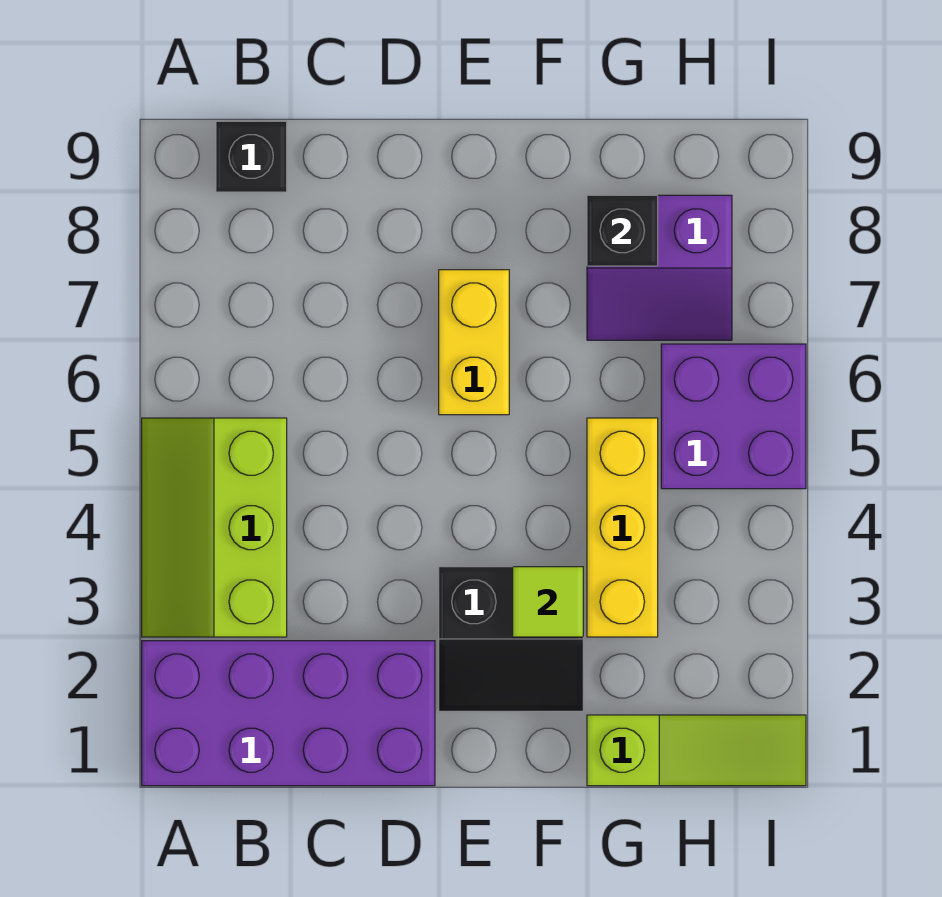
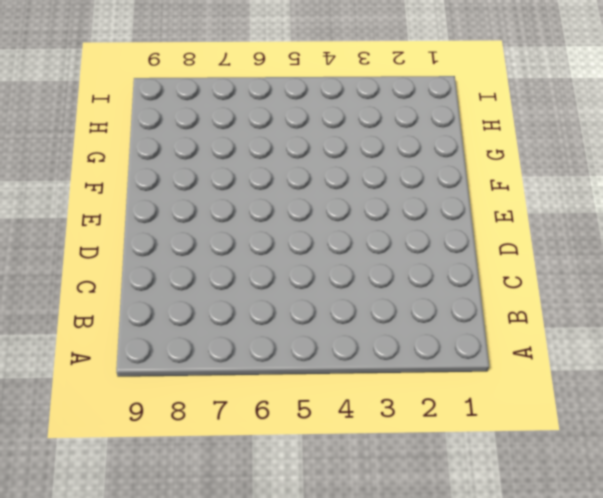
none -> purple 2x4 brick [142,641,435,786]
none -> lime 2x3 slope [142,418,287,637]

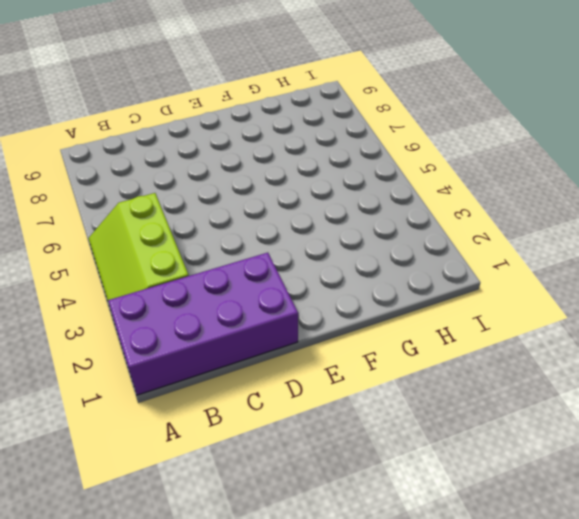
none -> black 1x1 brick [216,121,287,192]
none -> black 2x2 slope [439,567,583,711]

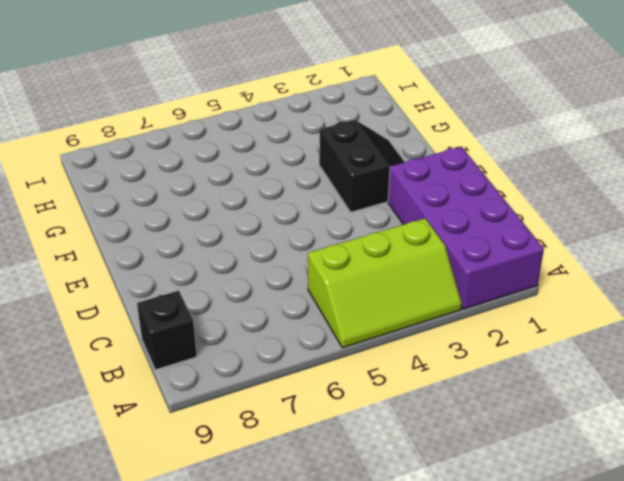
none -> yellow 1x2 brick [439,270,509,415]
none -> lime 1x3 slope [587,715,806,786]

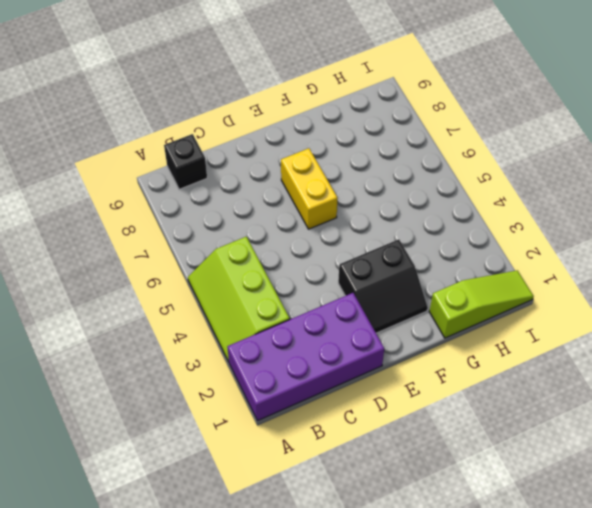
none -> yellow 1x3 brick [587,418,658,637]
none -> purple 2x2 slope [587,195,732,340]

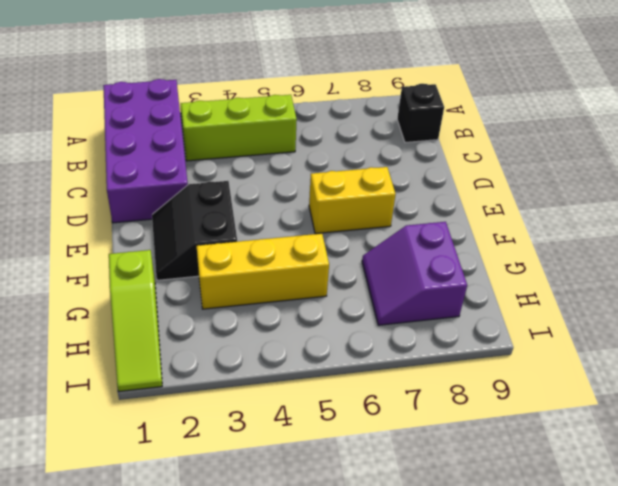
none -> purple 2x2 brick [661,344,806,489]
none -> lime 1x1 tile [513,567,583,637]

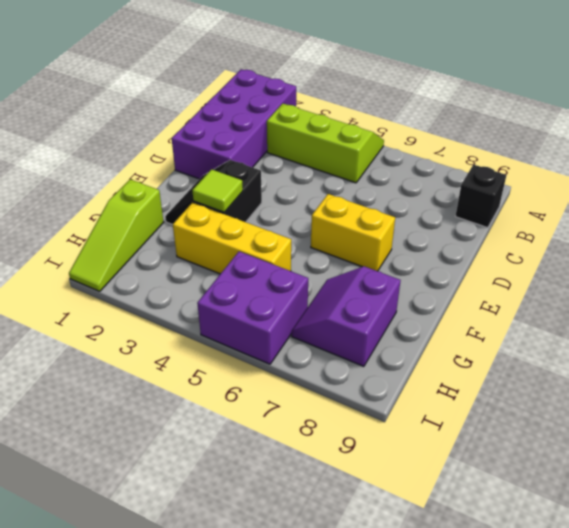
none -> black 1x1 brick [587,195,658,266]

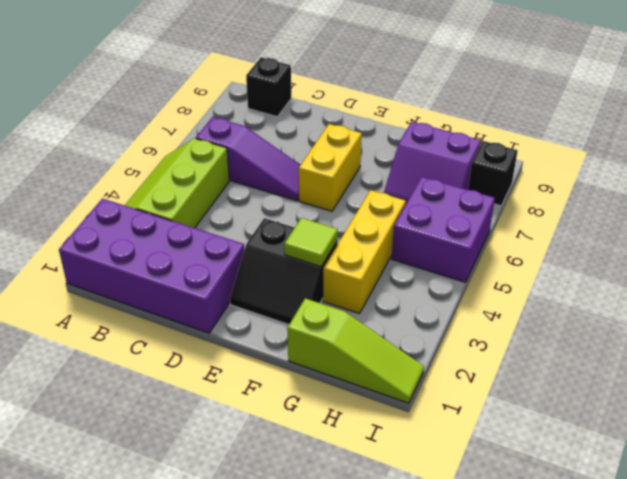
purple 1x3 slope [196,117,300,201] -> none
black 1x1 brick [468,141,518,206] -> black 1x1 brick moved to [587,195,658,266]

